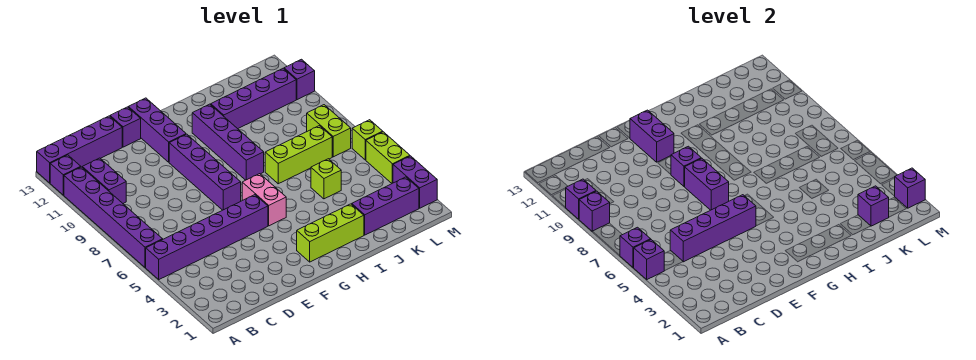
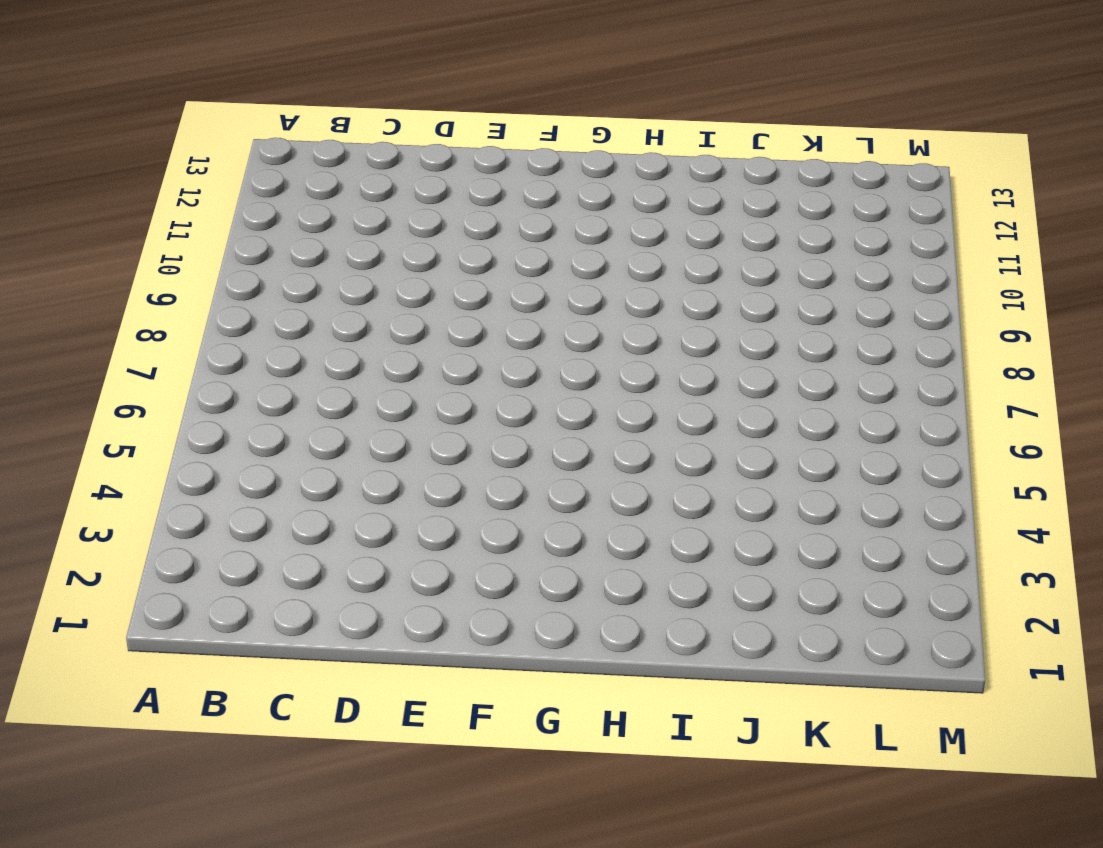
none -> purple 1x6 brick [146,195,268,279]
none -> purple 1x6 brick [64,167,163,268]
none -> purple 1x1 brick [50,155,81,195]
none -> purple 1x4 brick [37,116,122,183]

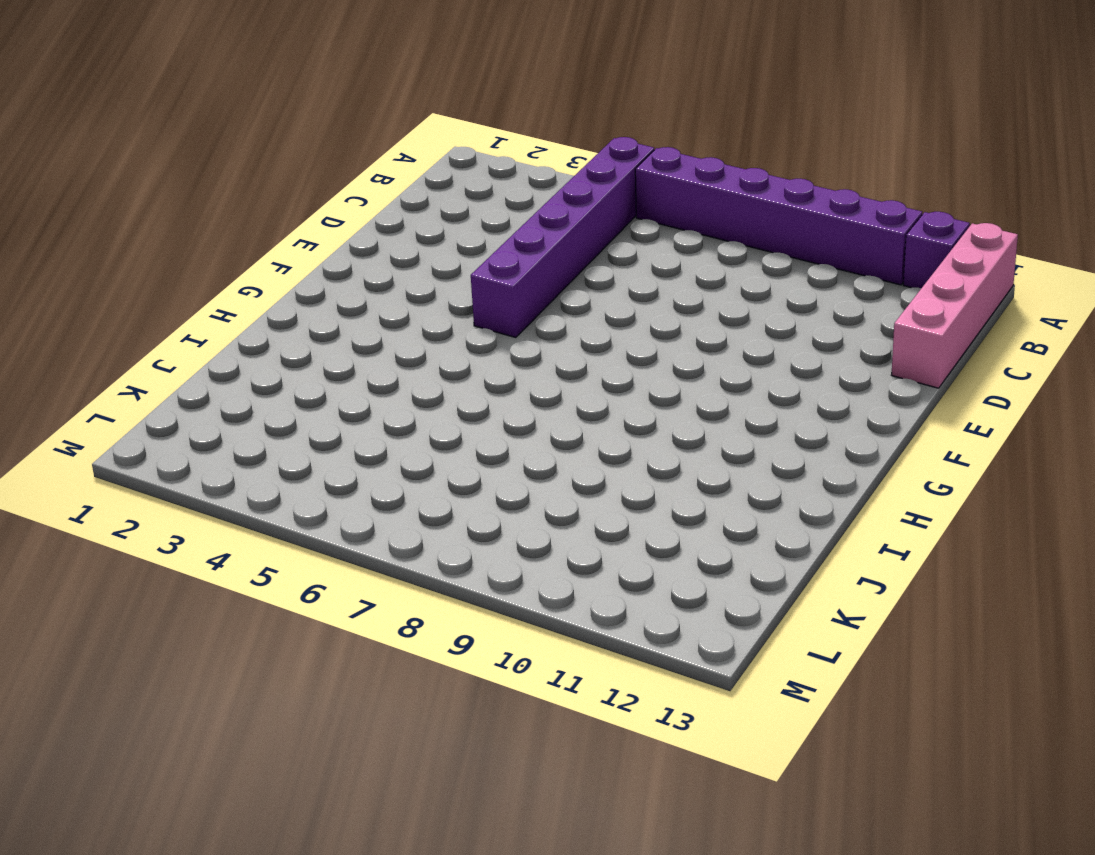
pink 1x4 brick [892,223,1018,388] -> purple 1x4 brick [37,116,122,183]
none -> purple 1x2 brick [82,158,126,203]
none -> purple 1x1 brick [110,107,141,147]
none -> purple 1x4 brick [169,134,241,210]
none -> purple 1x3 brick [128,98,186,162]

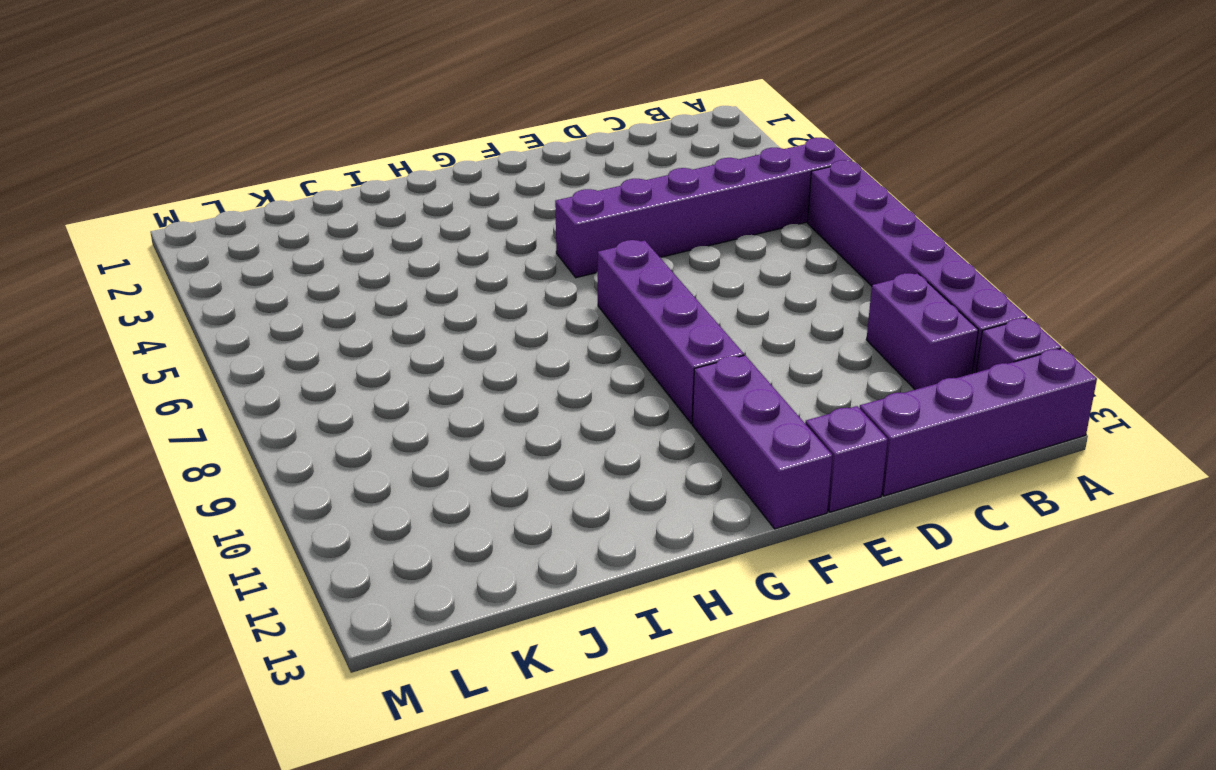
none -> lime 1x3 brick [297,204,364,262]
none -> pink 1x2 brick [242,174,286,226]
none -> purple 1x4 brick [192,104,264,180]
none -> lime 1x3 brick [265,126,332,184]

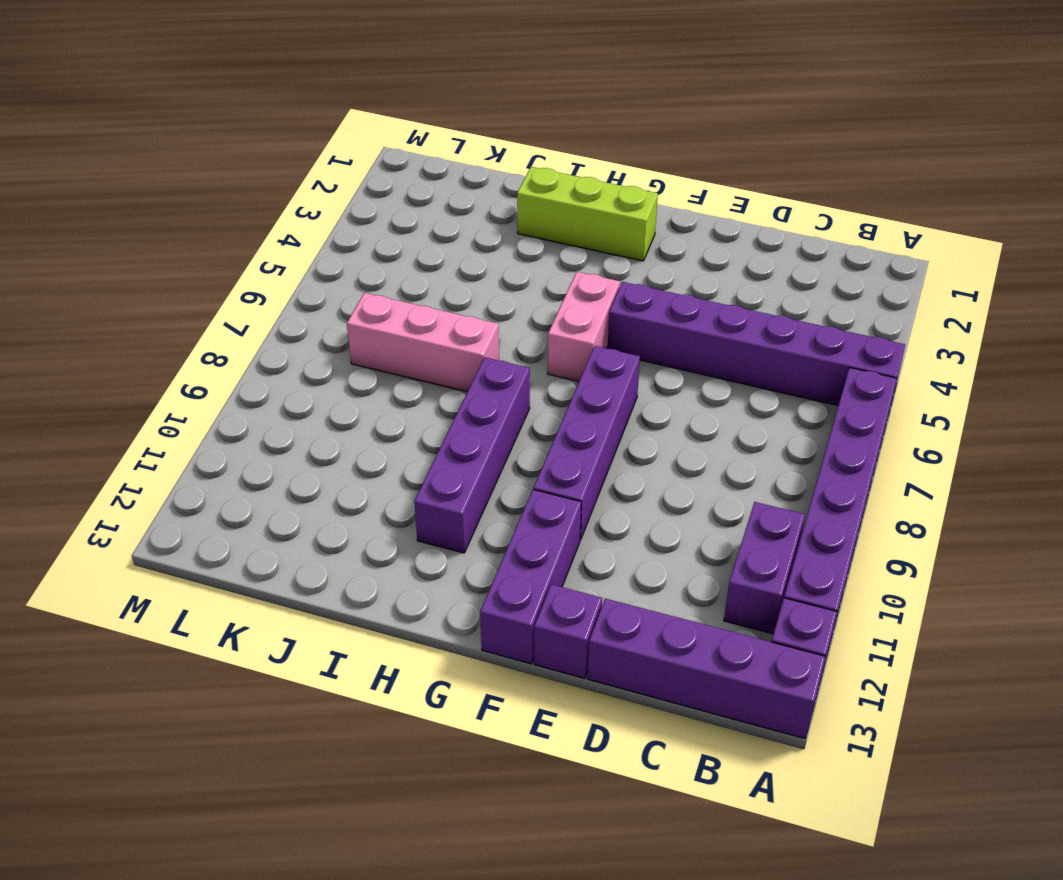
pink 1x3 brick [347,293,499,392] -> lime 1x3 brick [265,126,332,184]
none -> purple 1x4 brick [211,68,296,129]
none -> purple 1x3 brick [352,177,419,235]
none -> lime 1x1 brick [311,159,341,199]
none -> lime 1x2 brick [307,105,351,157]

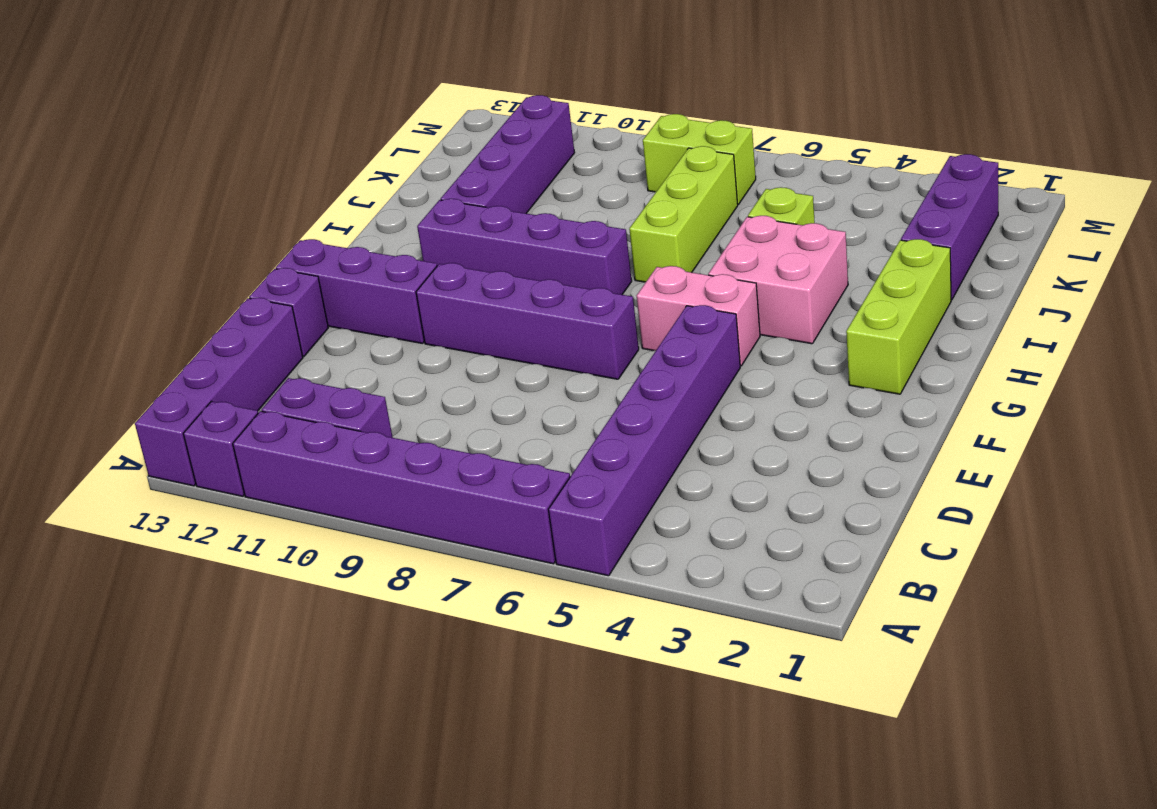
pink 2x2 brick [708,216,848,344] -> none
none -> purple 1x2 brick [393,156,437,208]
none -> lime 1x2 brick [366,132,410,183]
none -> lime 1x1 brick [352,120,383,160]
none -> purple 1x1 brick [284,59,315,100]

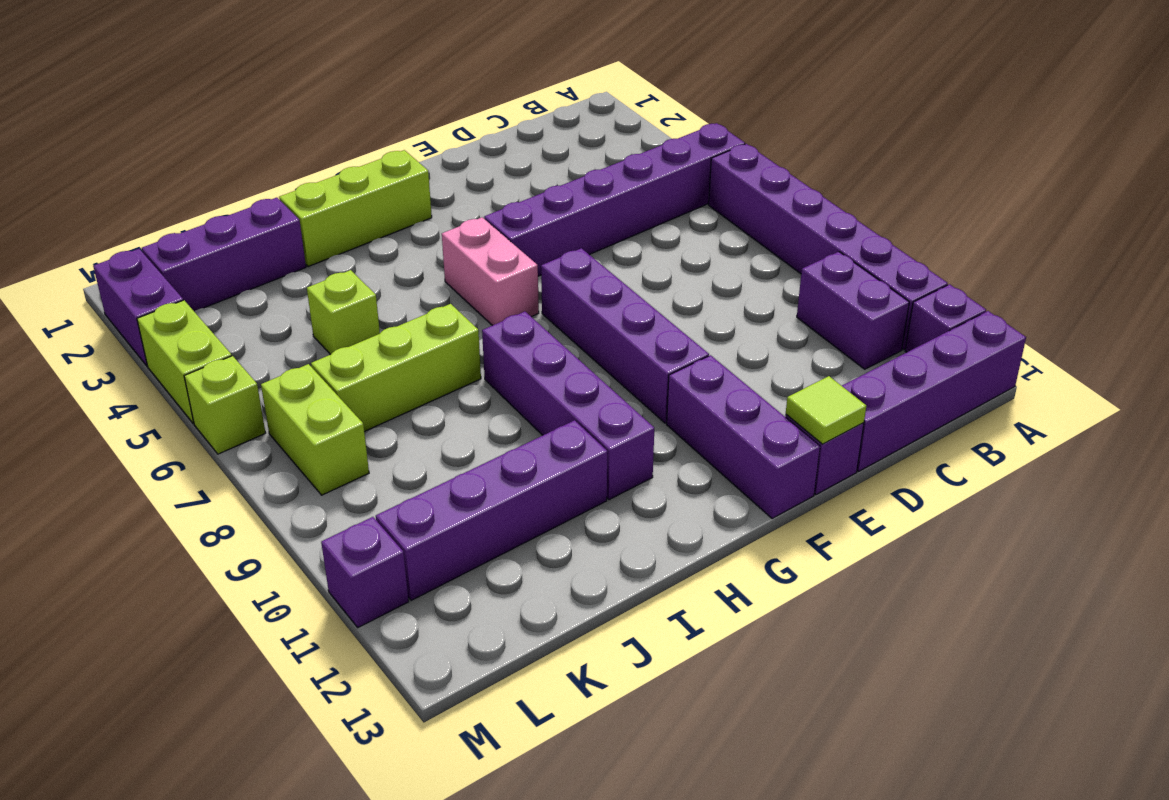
lime 1x1 tile [786,376,866,444] -> none
none -> purple 1x1 brick [634,240,664,279]
none -> purple 1x1 brick [620,227,651,268]
none -> purple 1x1 brick [579,191,610,231]
none -> purple 1x1 brick [565,179,596,219]

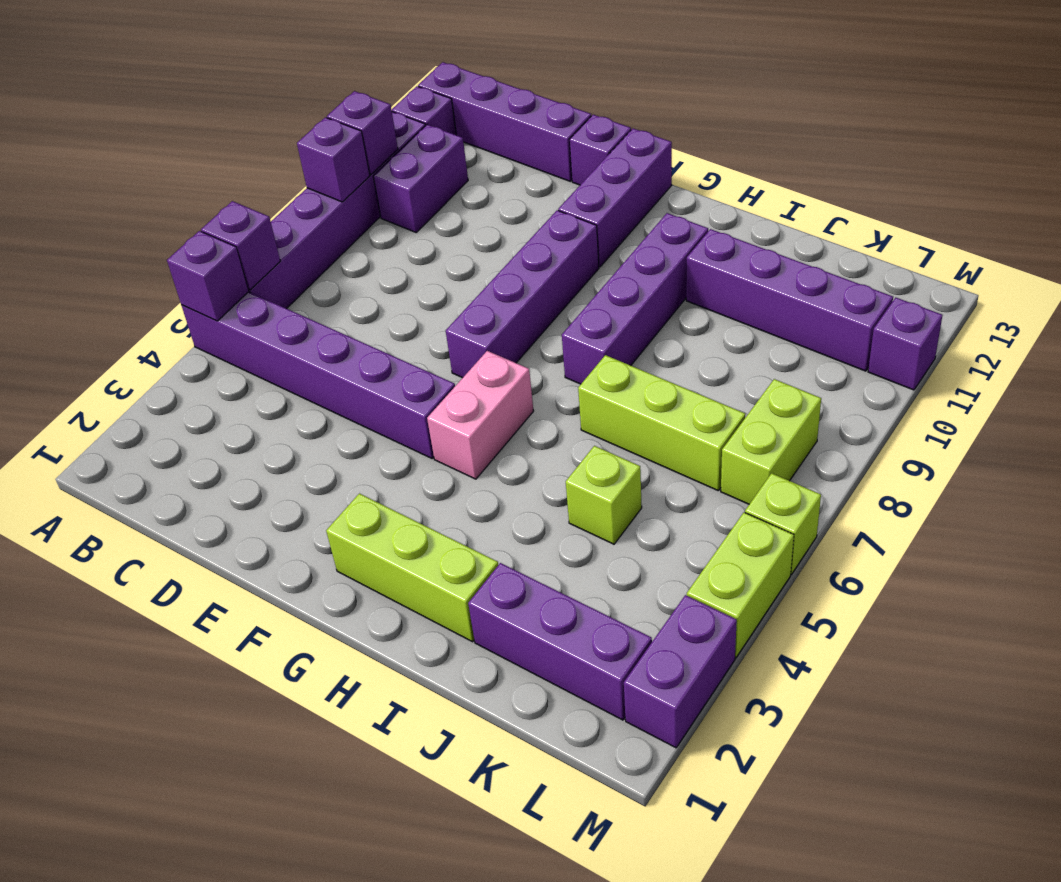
none -> purple 1x4 brick [670,195,756,262]
none -> purple 1x2 brick [684,158,729,210]
none -> purple 1x1 brick [671,146,701,186]
none -> purple 1x2 brick [630,110,674,162]

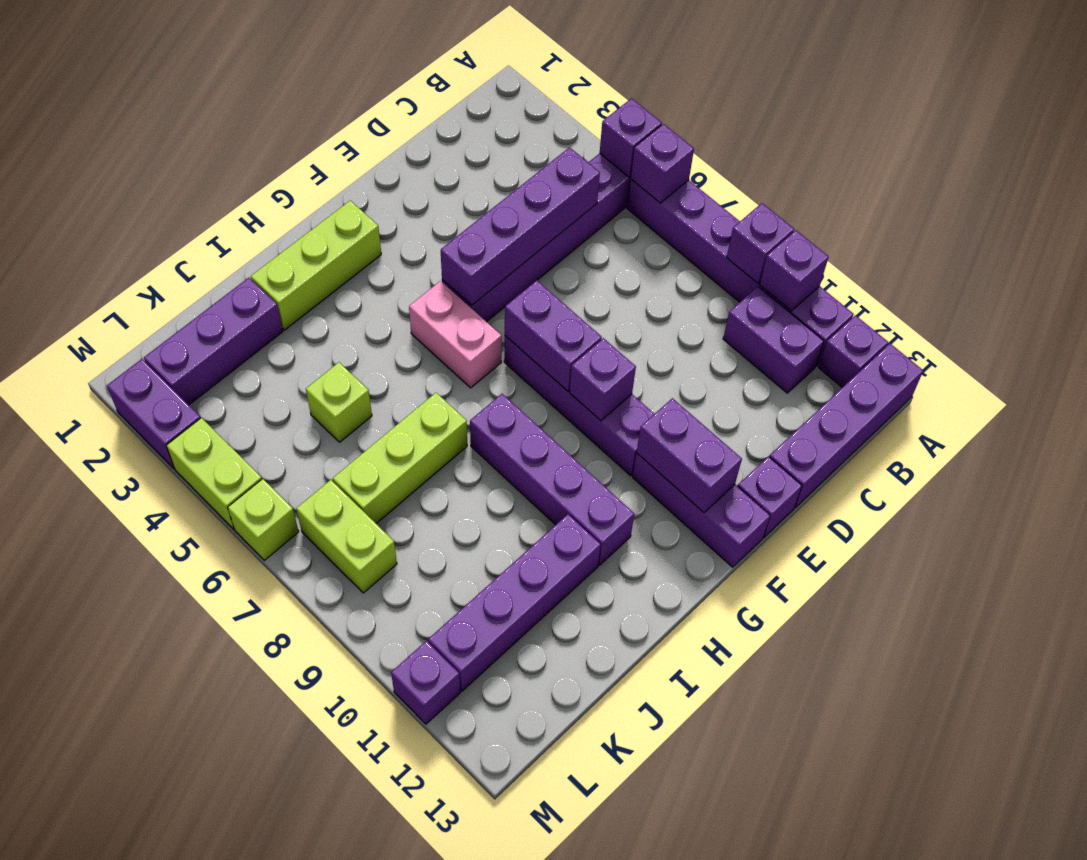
none -> purple 1x1 brick [858,186,889,226]
none -> purple 1x1 brick [894,168,925,208]

